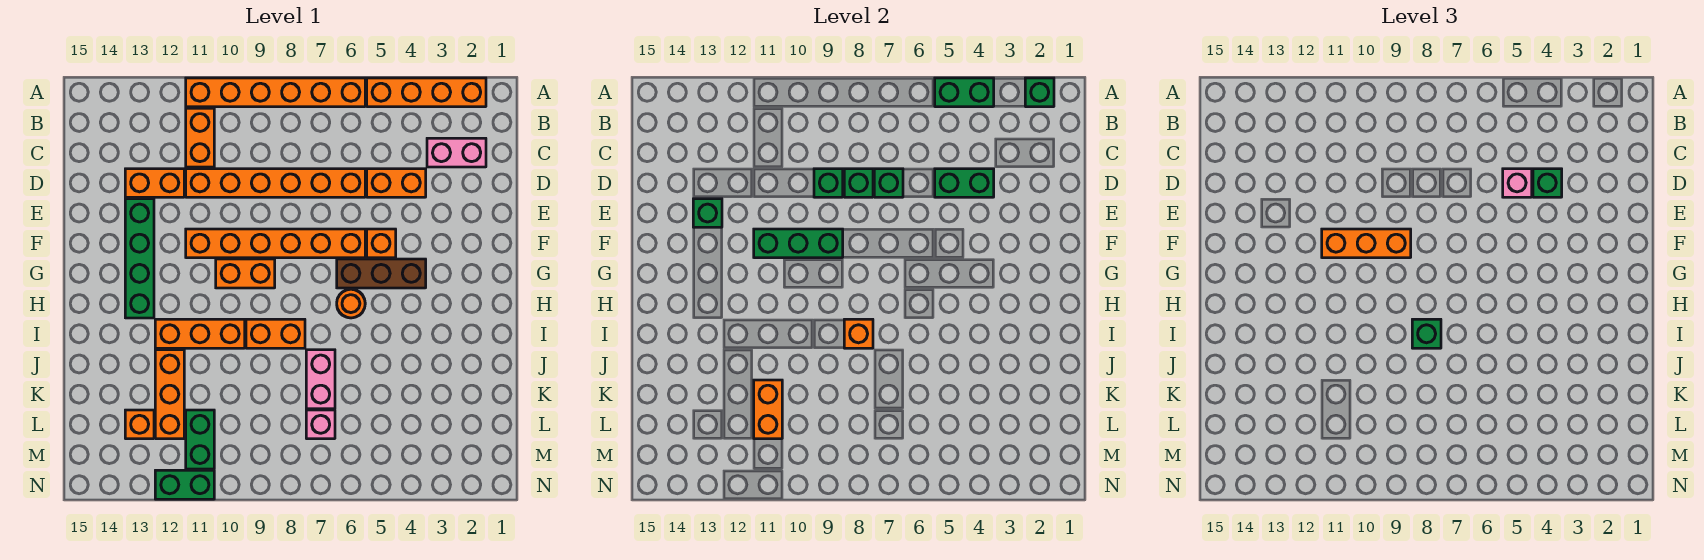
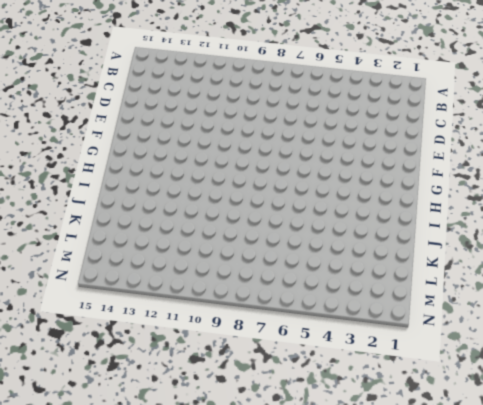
none -> orange 1x4 brick [367,78,486,107]
none -> orange 1x6 brick [186,78,365,107]
none -> orange 1x2 brick [186,108,214,167]
none -> pink 1x2 brick [427,138,486,167]

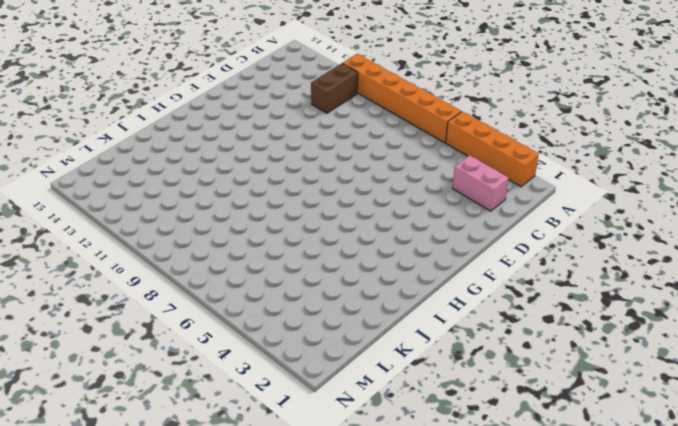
brown 1x2 brick [311,63,358,113] -> orange 1x2 brick [186,108,214,167]
none -> orange 1x2 brick [367,169,426,197]
none -> orange 1x6 brick [186,169,365,197]
none -> orange 1x2 brick [125,169,184,197]
none -> green 1x4 brick [125,199,154,318]

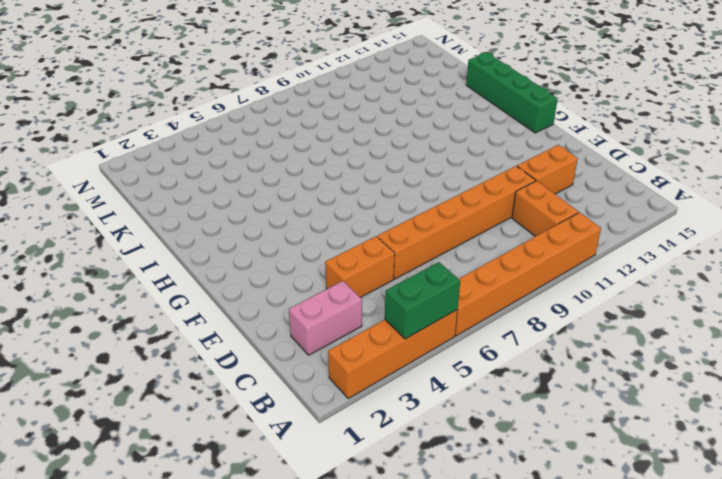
green 1x4 brick [466,52,558,133] -> green 1x4 brick moved to [125,199,154,318]
none -> orange 1x1 brick [367,229,396,258]
none -> orange 1x6 brick [186,229,365,258]
none -> brown 1x3 brick [337,259,426,288]
none -> orange 1x2 brick [216,259,275,288]

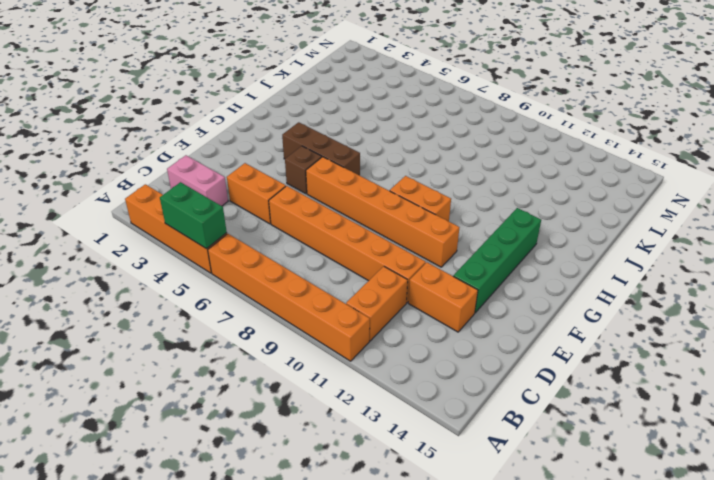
brown 1x1 brick [285,146,322,194] -> orange 1x1 brick [367,229,396,258]
none -> orange 1x1 round brick [337,289,365,318]
none -> orange 1x2 brick [246,319,305,348]
none -> orange 1x3 brick [155,319,245,348]
none -> pink 1x2 brick [306,350,335,409]

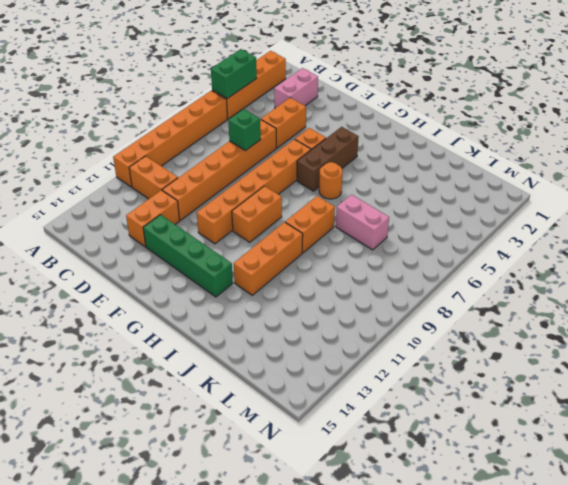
none -> orange 1x3 brick [155,350,184,439]
none -> pink 1x1 brick [306,410,335,439]
none -> green 1x2 brick [186,410,214,469]
none -> orange 1x1 brick [125,410,154,439]

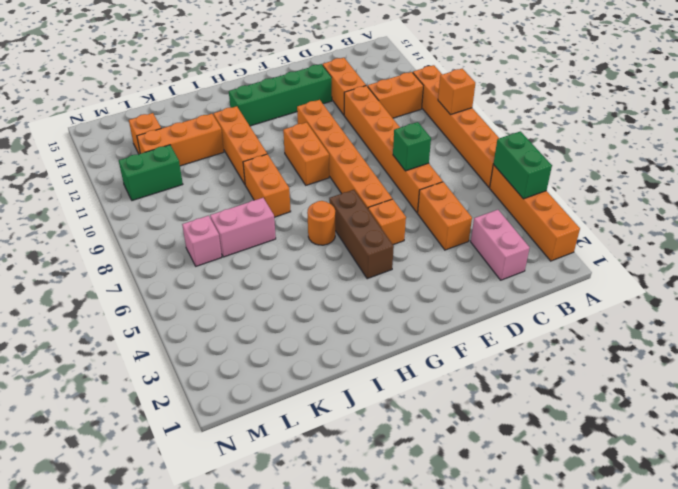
orange 1x1 brick [438,69,475,115] -> orange 1x1 brick moved to [844,319,873,348]
none -> green 1x2 brick [155,470,214,499]
none -> green 1x1 brick [1025,78,1054,107]
none -> green 1x2 brick [935,169,994,197]
none -> green 1x1 brick [844,169,873,197]

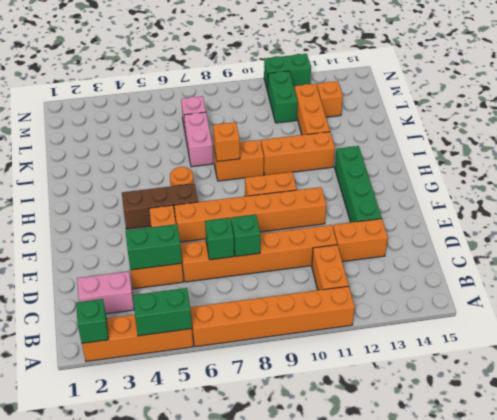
none -> green 1x1 brick [814,169,843,197]
none -> green 1x1 brick [693,199,722,227]
none -> green 1x3 brick [754,229,843,258]
none -> orange 1x2 brick [754,380,782,439]

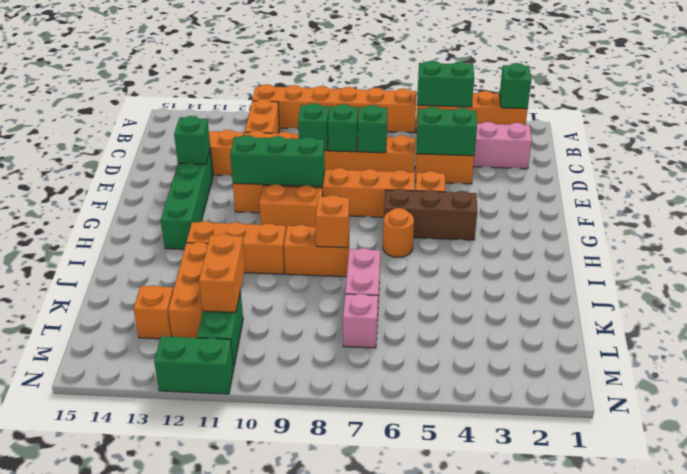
none -> green 1x1 brick [1533,169,1562,197]
none -> pink 1x1 brick [1503,169,1532,197]
none -> orange 1x3 brick [1322,229,1411,258]
none -> green 1x1 brick [1412,319,1441,348]

